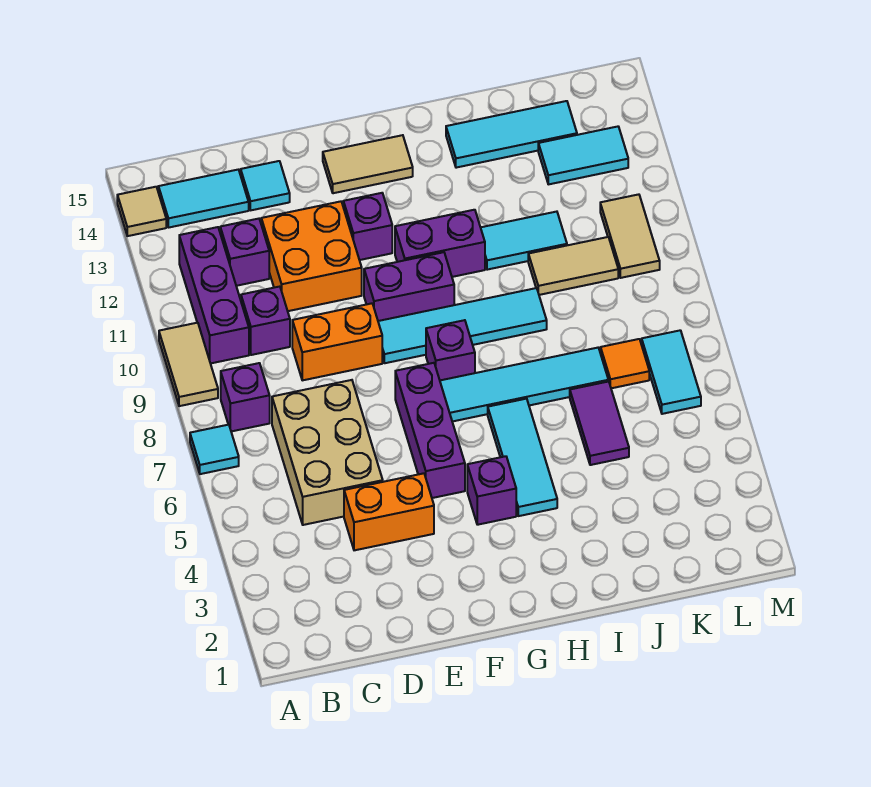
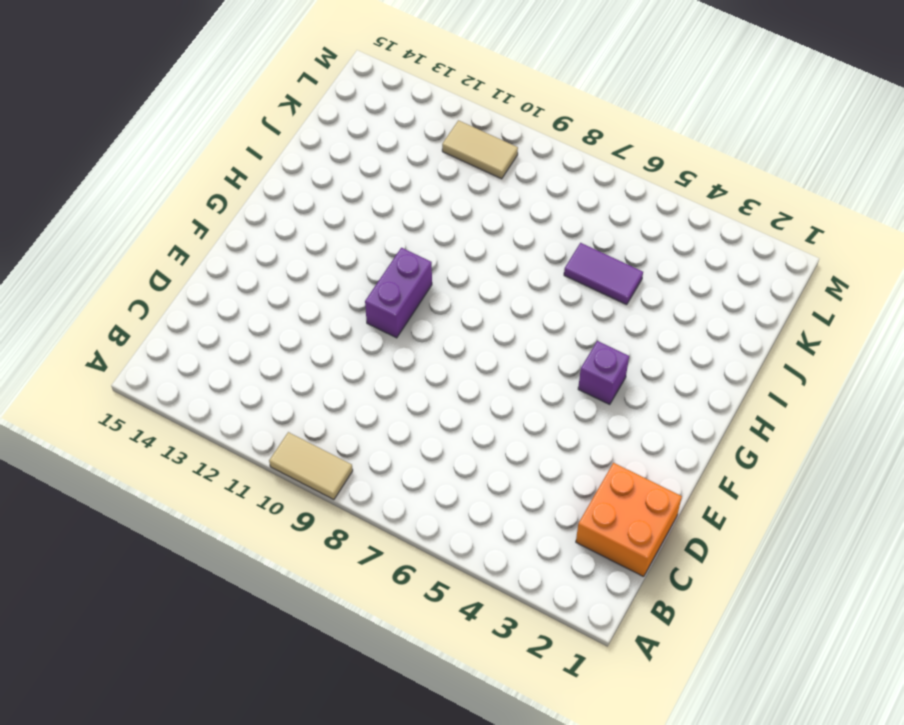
orange 2x2 brick [576,463,682,577] -> orange 2x2 brick moved to [261,201,362,311]
none -> cyan 1x1 tile [190,425,239,474]
none -> tan 1x1 tile [117,187,166,236]
none -> purple 1x1 brick [221,363,270,431]
none -> purple 1x3 brick [179,227,249,363]

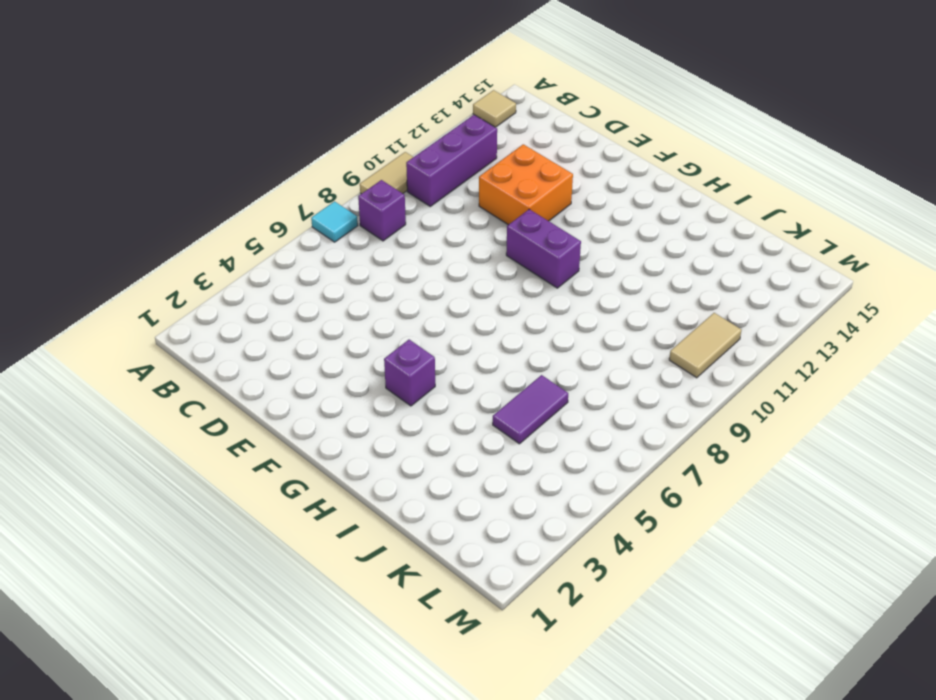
none -> cyan 1x2 tile [158,170,249,227]
none -> tan 2x3 brick [272,380,383,525]
none -> purple 1x1 brick [241,287,290,355]
none -> purple 1x1 brick [220,219,269,286]

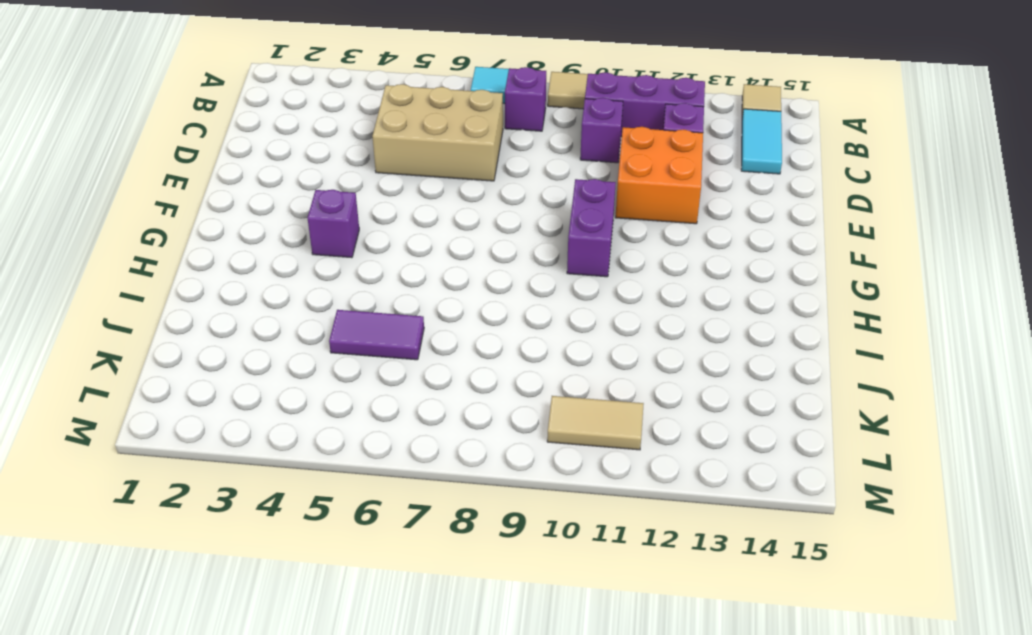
none -> orange 1x2 brick [344,473,434,550]
none -> orange 1x2 brick [292,303,382,380]
none -> cyan 1x1 tile [241,161,290,210]
none -> purple 1x3 brick [395,363,465,498]

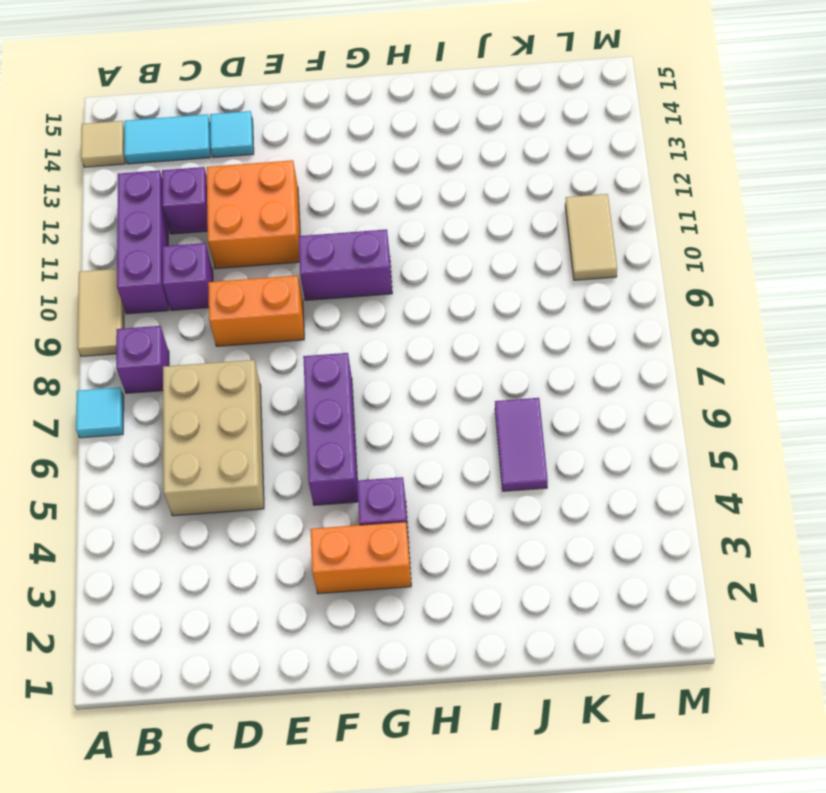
orange 1x2 brick [310,522,411,594] -> orange 1x2 brick moved to [344,473,434,550]
none -> cyan 1x4 tile [378,288,547,363]
none -> purple 1x1 brick [343,193,392,260]
none -> tan 1x2 tile [323,135,413,193]
none -> cyan 1x4 tile [440,348,608,422]

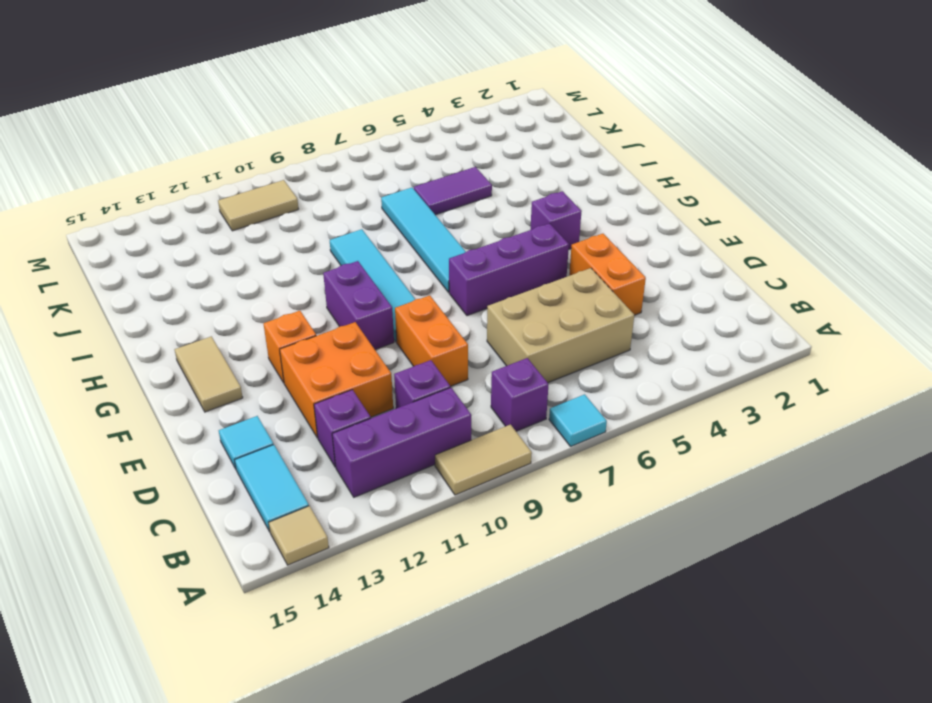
orange 1x1 brick [263,311,316,383] -> purple 1x1 brick [343,193,392,260]
none -> purple 1x1 brick [426,320,475,380]
none -> purple 1x2 brick [395,210,485,277]
none -> cyan 1x3 tile [488,399,557,516]
none -> cyan 1x2 tile [481,212,567,270]

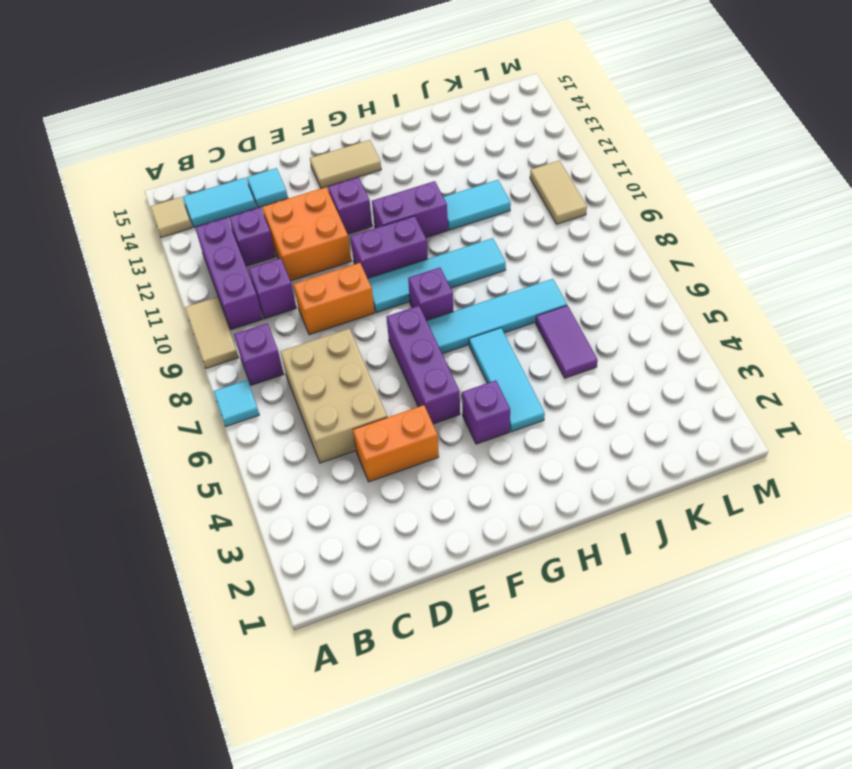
none -> cyan 1x3 tile [446,101,577,168]
none -> tan 1x2 tile [528,237,618,295]
none -> orange 1x1 tile [601,339,649,388]
none -> cyan 1x2 tile [538,127,628,184]

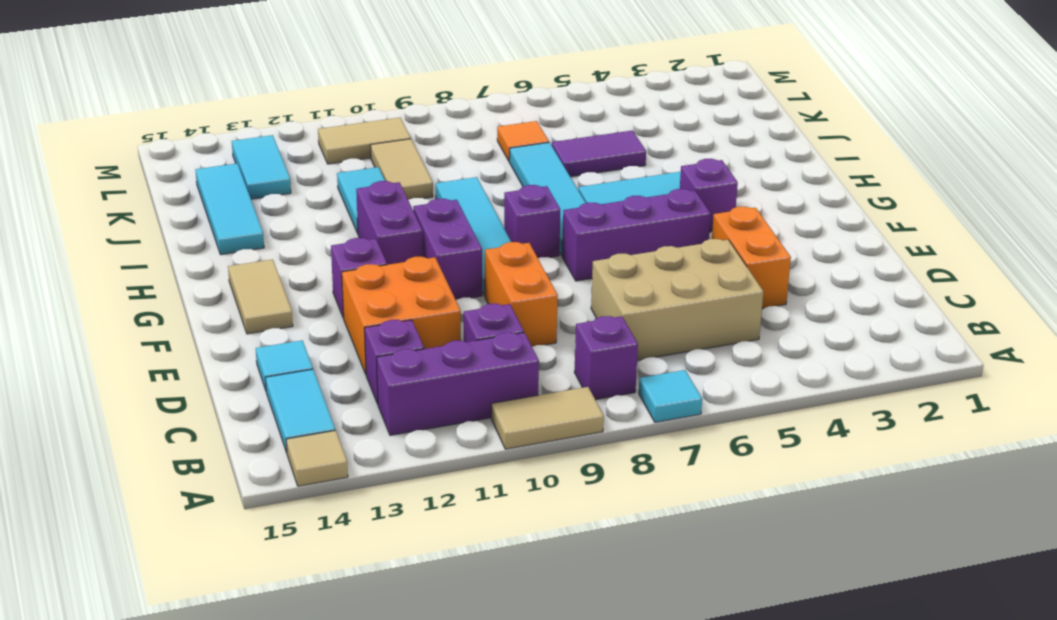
none -> cyan 1x2 tile [642,330,701,414]

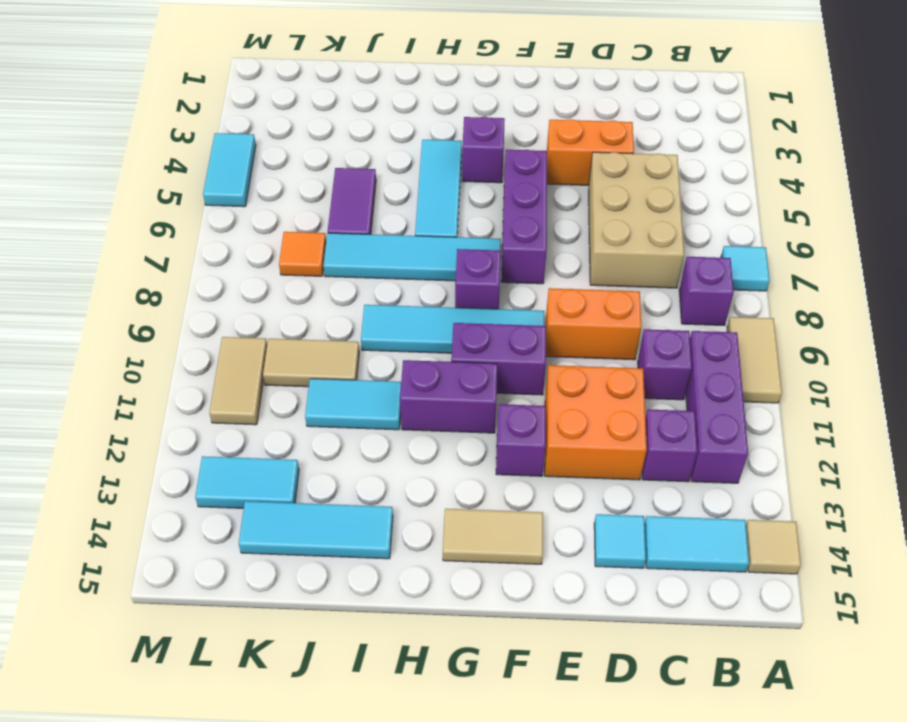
cyan 1x2 tile [203,133,256,207] -> cyan 1x2 tile moved to [642,330,701,414]

